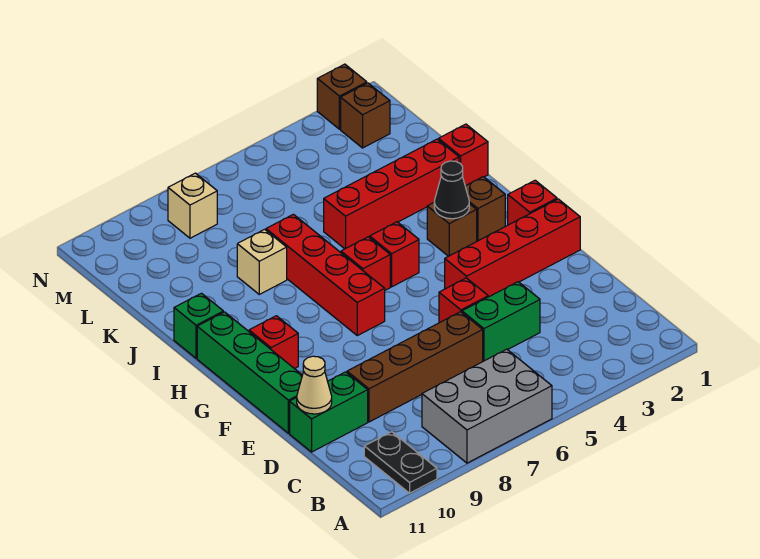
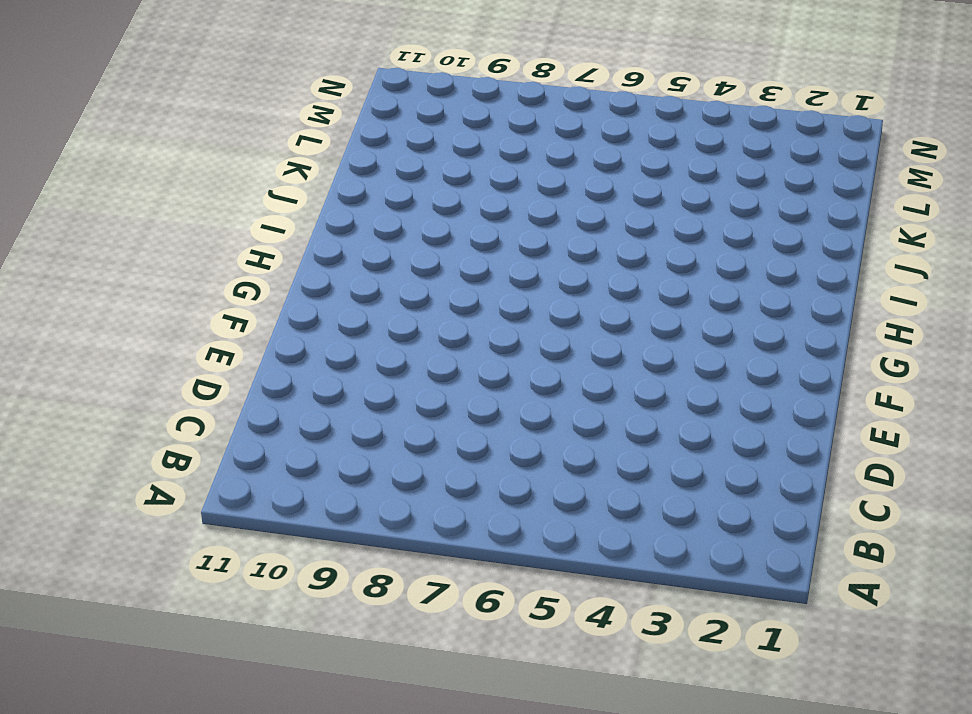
none -> grey 2x3 brick [422,349,552,463]
none -> black 1x2 plate [364,432,437,493]
none -> green 1x2 brick [462,282,540,361]

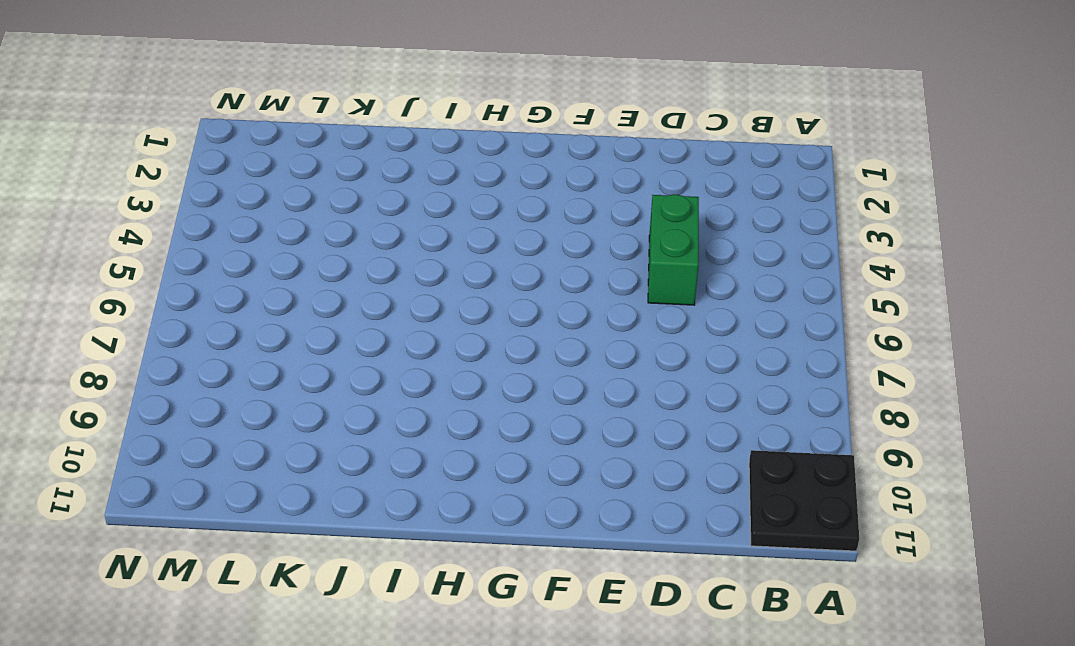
black 2x2 plate [749,450,859,551] -> black 1x2 plate [364,432,437,493]
none -> grey 2x3 brick [422,349,552,463]
none -> brown 1x4 brick [347,312,483,422]
none -> green 1x2 brick [290,372,368,452]

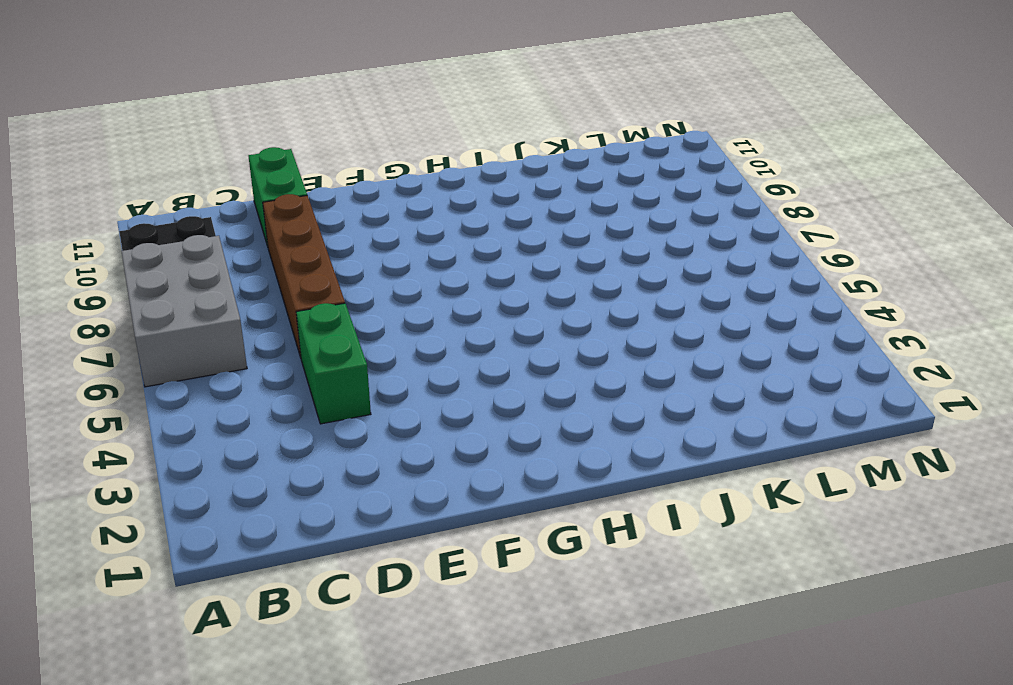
none -> red 1x1 brick [439,278,488,323]
none -> green 1x4 brick [197,312,302,433]
none -> red 1x4 brick [445,199,580,297]

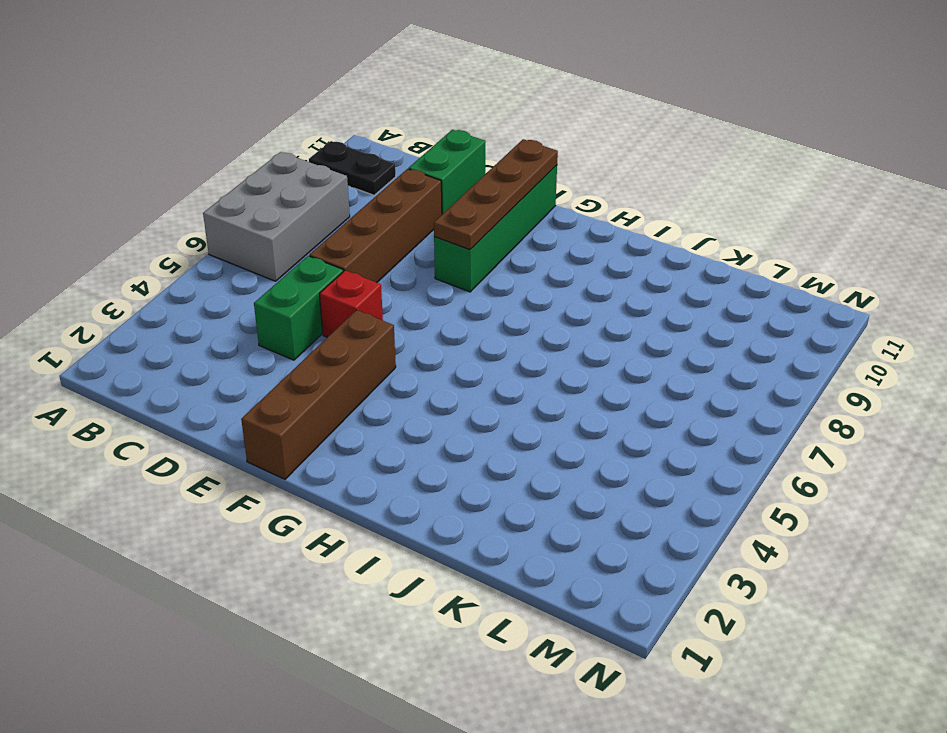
brown 1x4 brick [241,310,396,479] -> red 1x4 brick [445,199,580,297]
green 1x4 brick [434,165,557,292] -> green 1x4 brick turned to [197,312,302,433]
brown 1x4 plate [434,139,558,250] -> none
none -> red 1x1 brick [508,180,557,225]
none -> red 1x4 brick [266,214,385,336]
none -> red 1x1 brick [249,316,298,369]

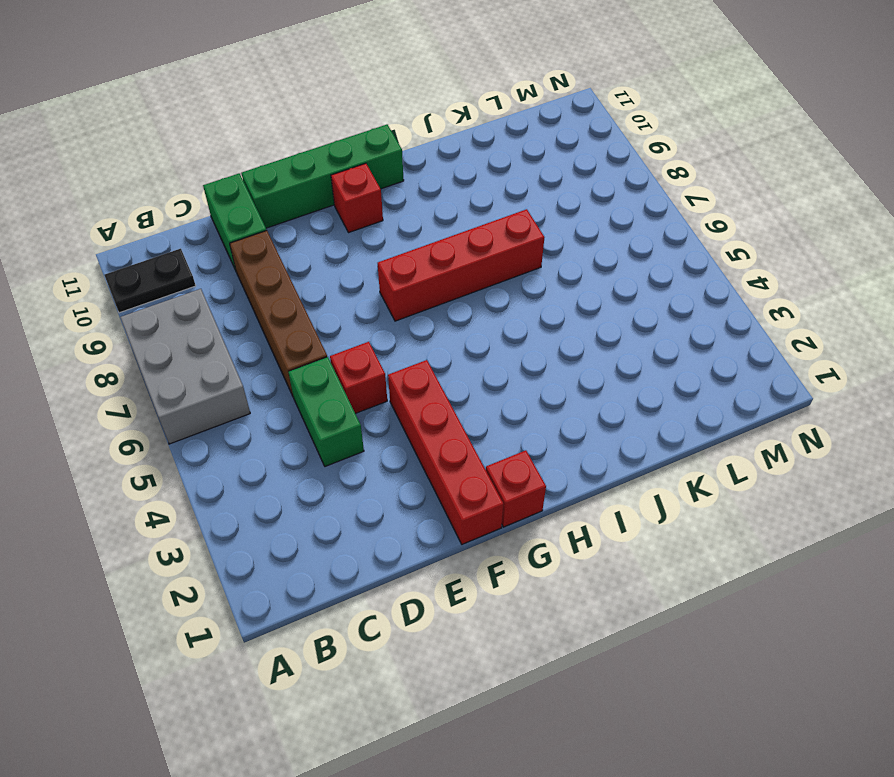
none -> brown 1x1 brick [465,177,505,241]
none -> brown 1x1 brick [427,203,477,256]
none -> red 1x1 brick [369,222,419,287]

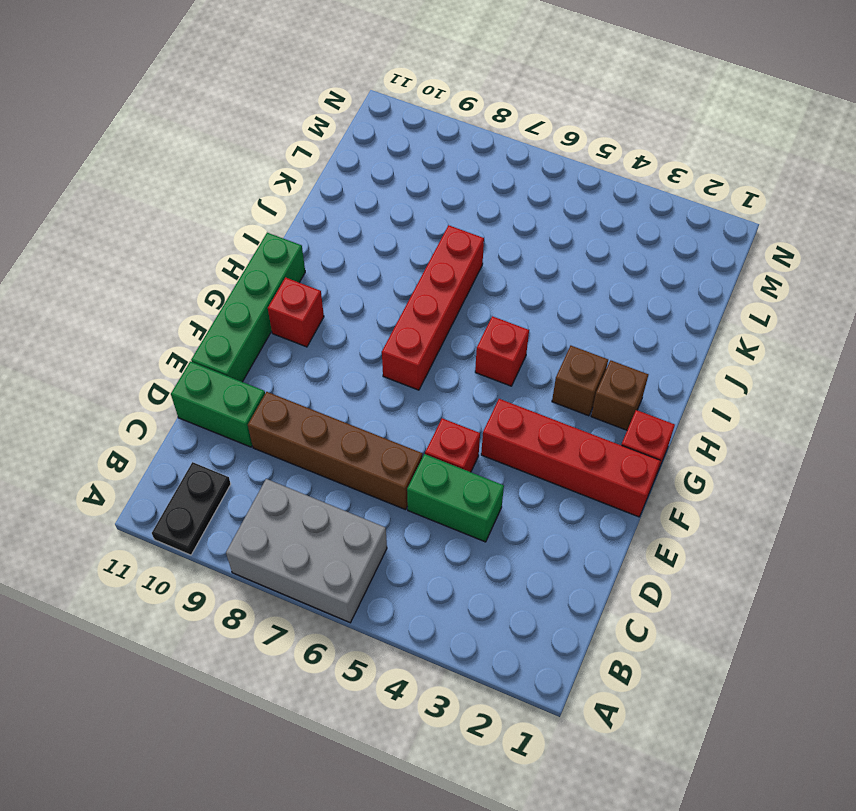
none -> red 1x1 brick [341,237,390,290]
none -> green 1x1 brick [174,293,223,358]
none -> red 1x1 brick [439,124,488,186]

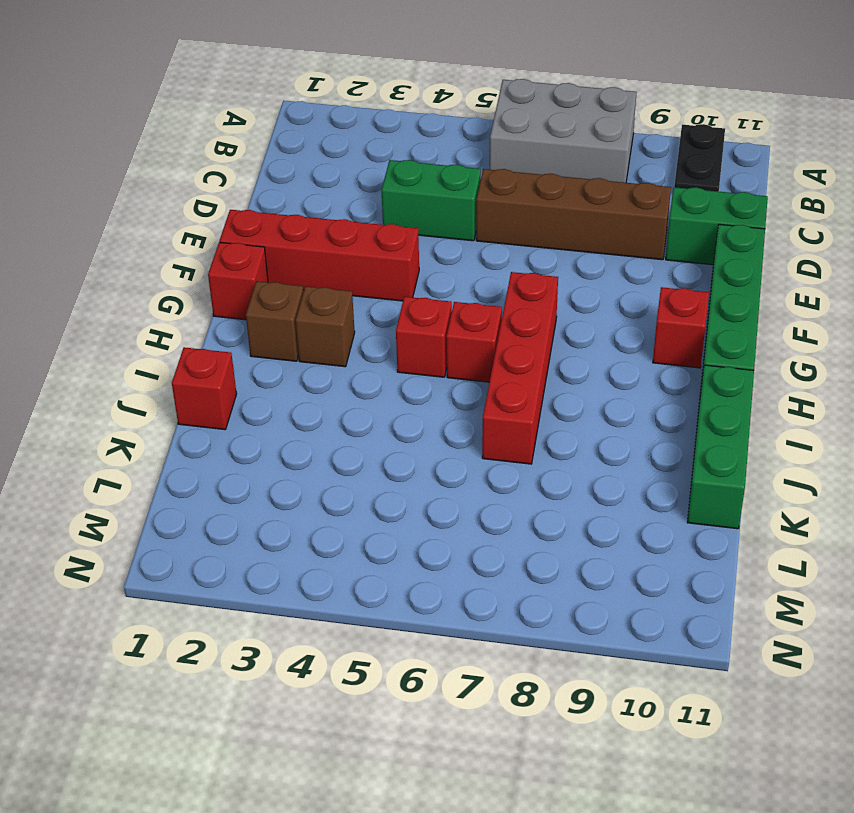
green 1x3 brick [687,365,754,529] -> green 1x1 brick [174,293,223,358]
none -> red 1x1 brick [439,278,488,323]
none -> red 1x4 brick [324,139,459,249]
none -> tan 1x1 brick [237,229,287,294]

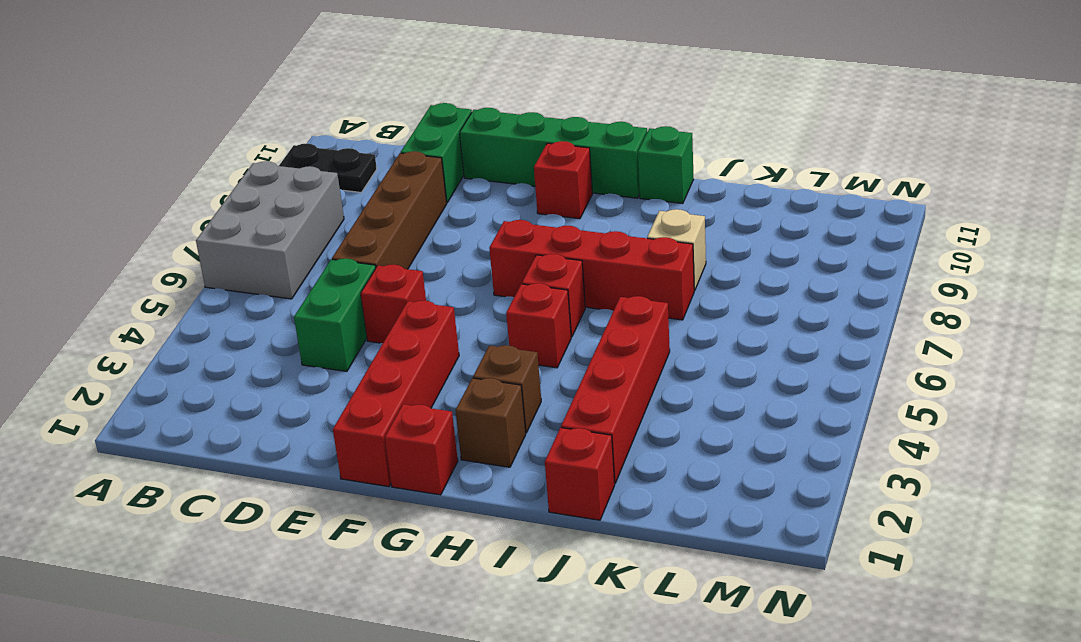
none -> brown 1x1 brick [341,83,390,148]
none -> tan 1x1 brick [168,173,217,238]
none -> brown 1x1 brick [317,64,367,129]

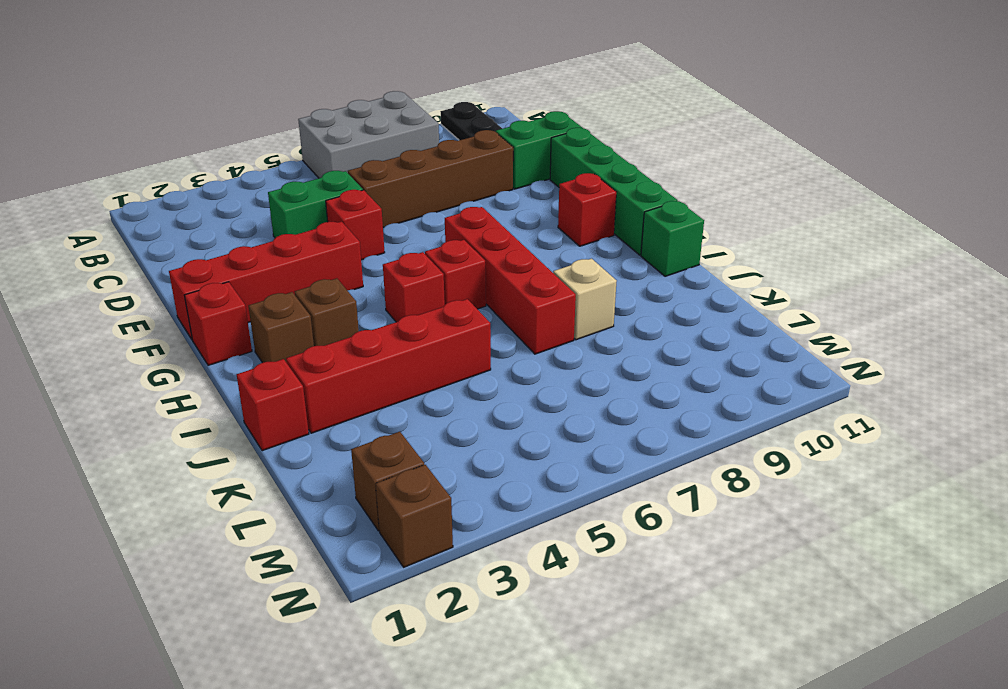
none -> tan 1x1 brick [168,173,217,238]
none -> tan 1x1 cone [297,356,332,414]
none -> black 1x1 cone [434,161,469,219]

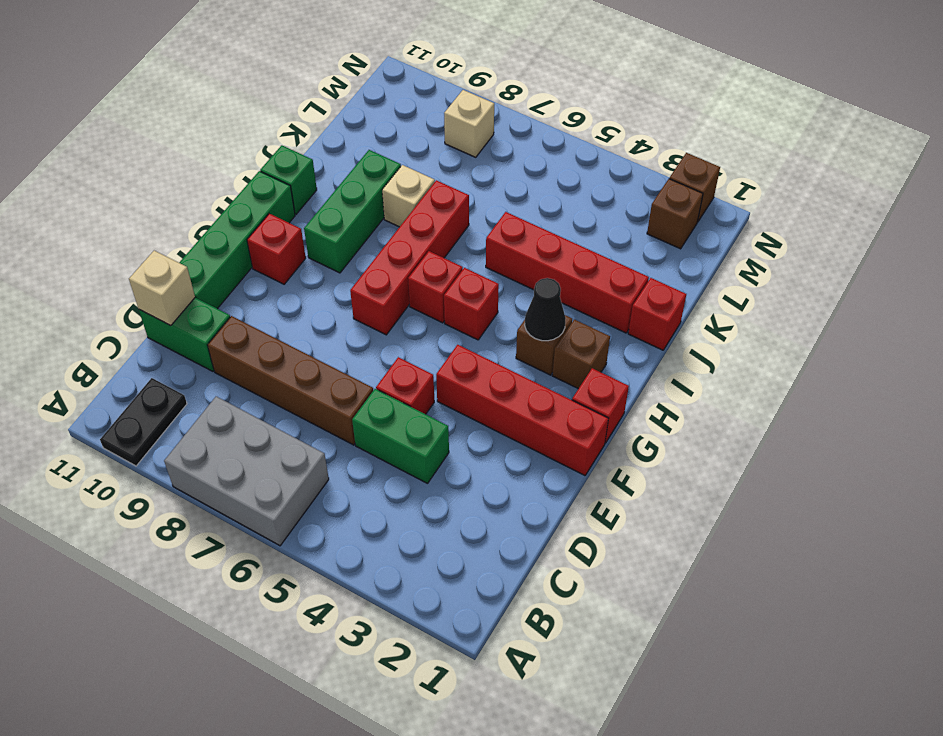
tan 1x1 brick [129,251,195,326] -> tan 1x1 cone [297,356,332,414]
green 1x3 brick [304,150,401,273] -> none

